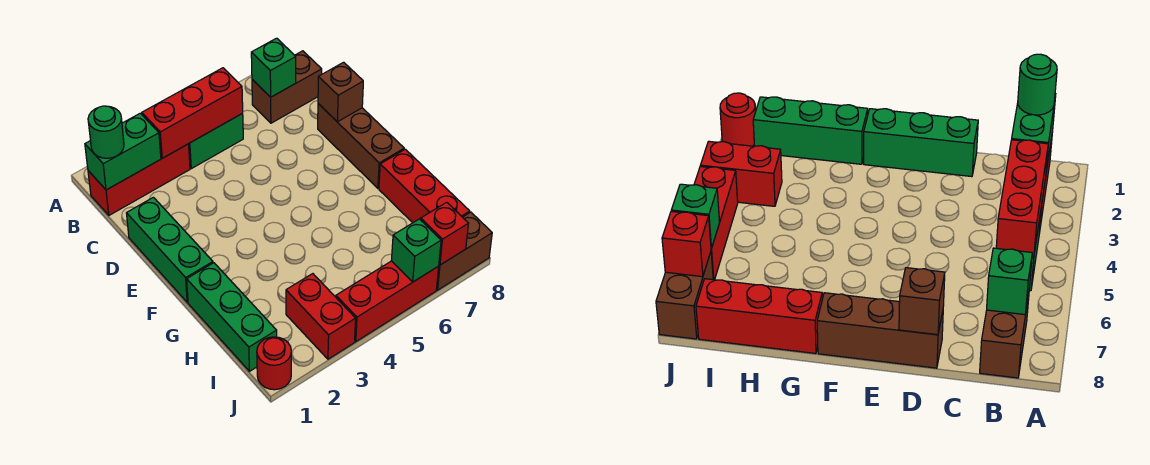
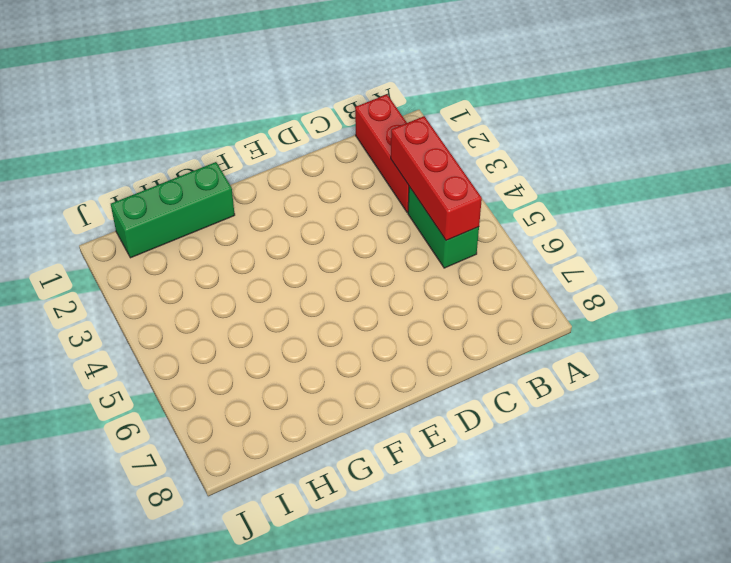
none -> brown 1x2 brick [252,51,322,123]
none -> green 1x3 brick [127,197,213,302]
none -> brown 1x3 brick [318,104,404,188]

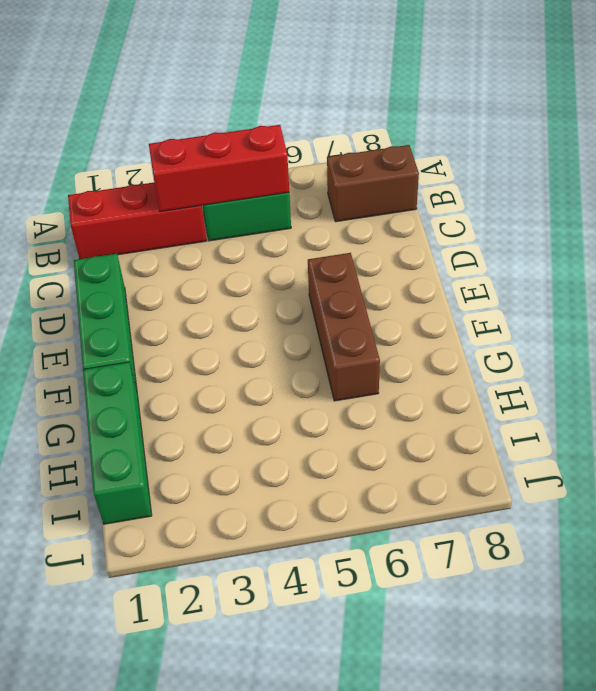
brown 1x3 brick [308,253,380,401] -> brown 1x3 brick moved to [318,104,404,188]
none -> red 1x3 brick [379,149,470,223]
none -> red 1x2 brick [286,274,356,359]
none -> red 1x1 round brick [257,337,291,390]

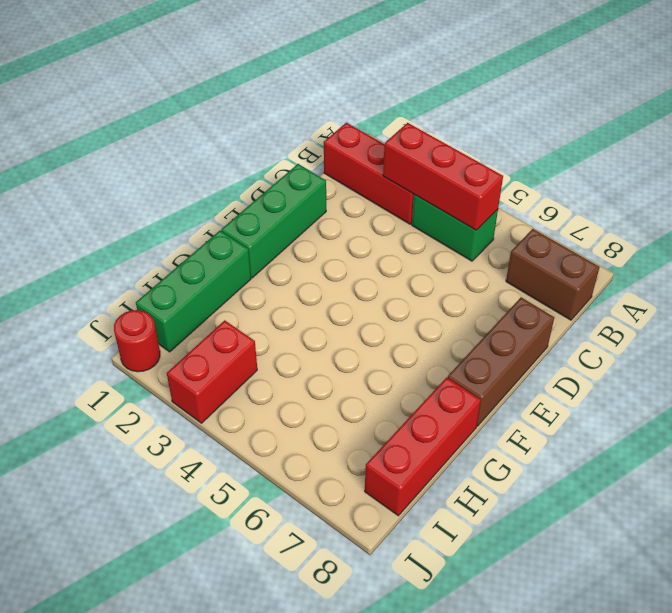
none -> red 1x3 brick [336,261,439,341]
none -> brown 1x2 brick [437,212,492,290]
none -> green 1x2 brick [85,113,161,190]

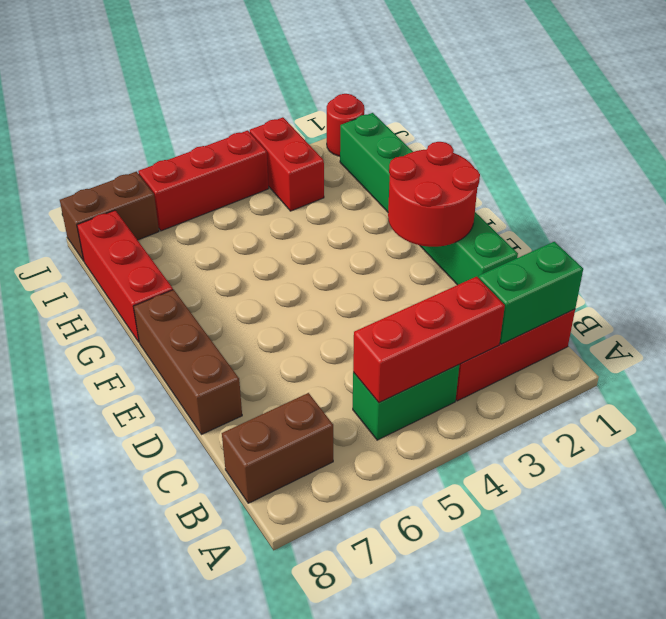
red 2x2 round brick [388,142,480,247] -> none
none -> green 1x1 brick [251,38,296,97]
none -> brown 1x1 brick [318,62,363,122]
none -> green 1x1 brick [391,219,441,282]

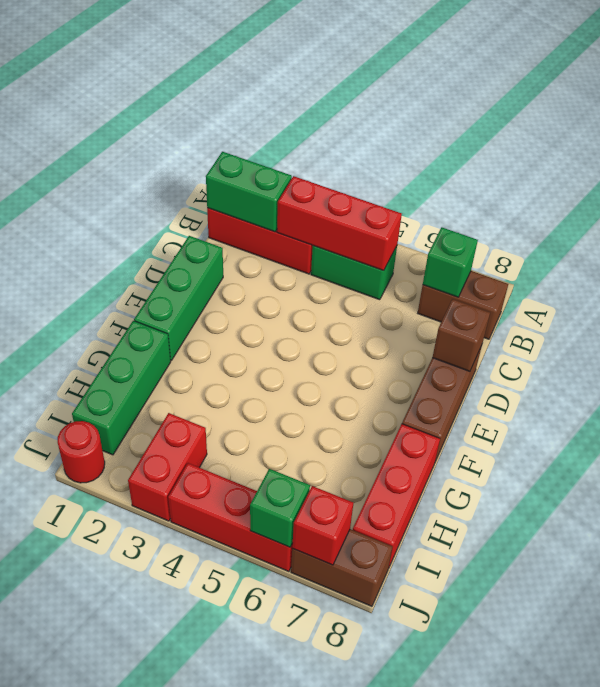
none -> green 1x1 round brick [88,106,124,158]

